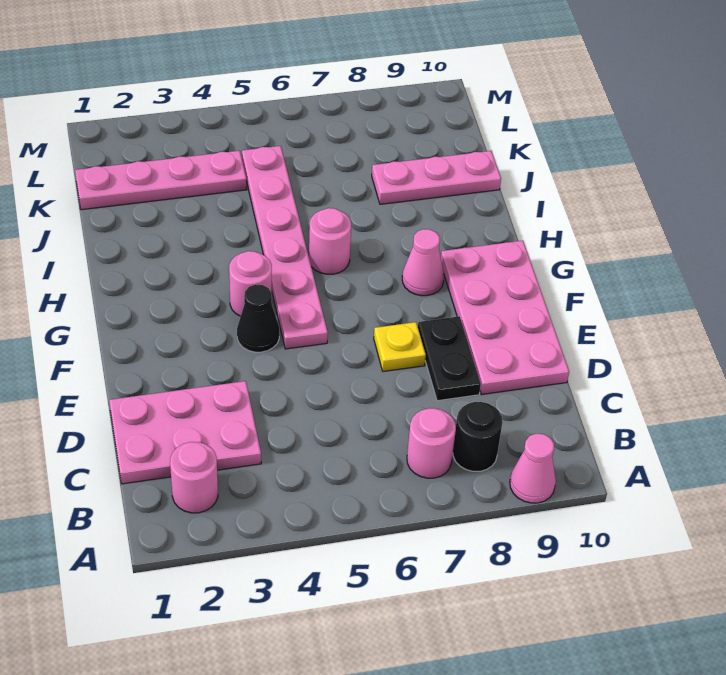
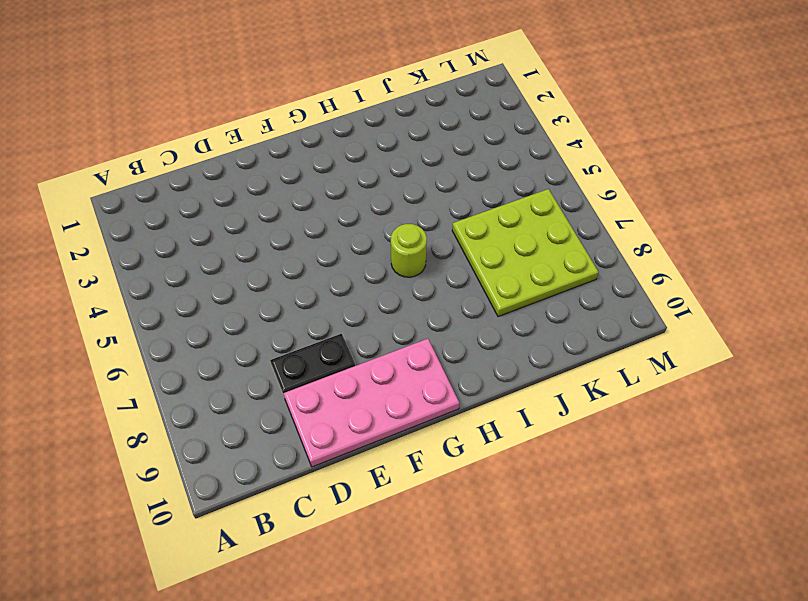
lime 1x1 round brick [391,224,427,277] -> pink 1x1 round brick [309,208,351,274]
lime 3x3 plate [452,189,599,317] -> pink 1x3 plate [372,151,501,204]
none -> pink 1x1 cone [510,434,556,503]
none -> pink 1x1 round brick [170,442,218,513]
none -> pink 1x1 round brick [407,408,456,478]

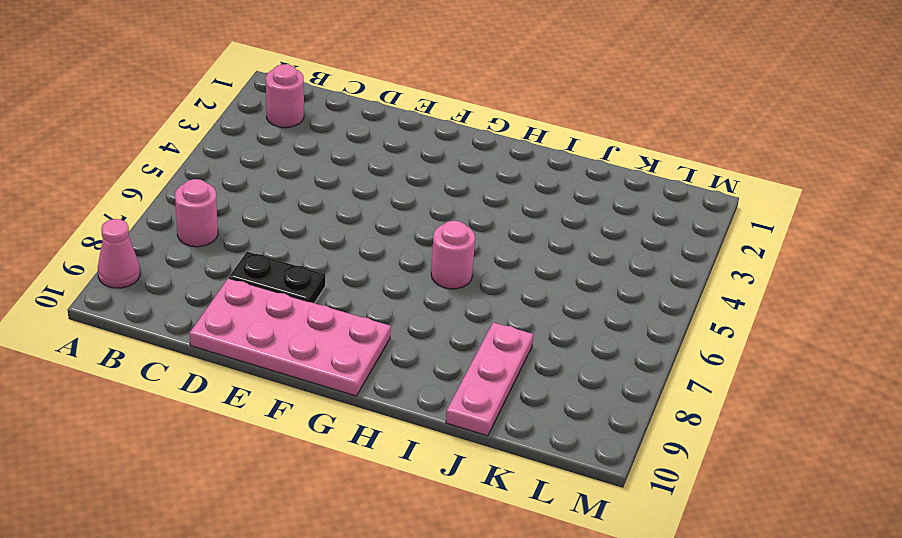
none -> black 1x1 round brick [453,402,502,471]
none -> pink 2x3 plate [109,381,261,484]
none -> yellow 1x1 plate [374,322,426,371]

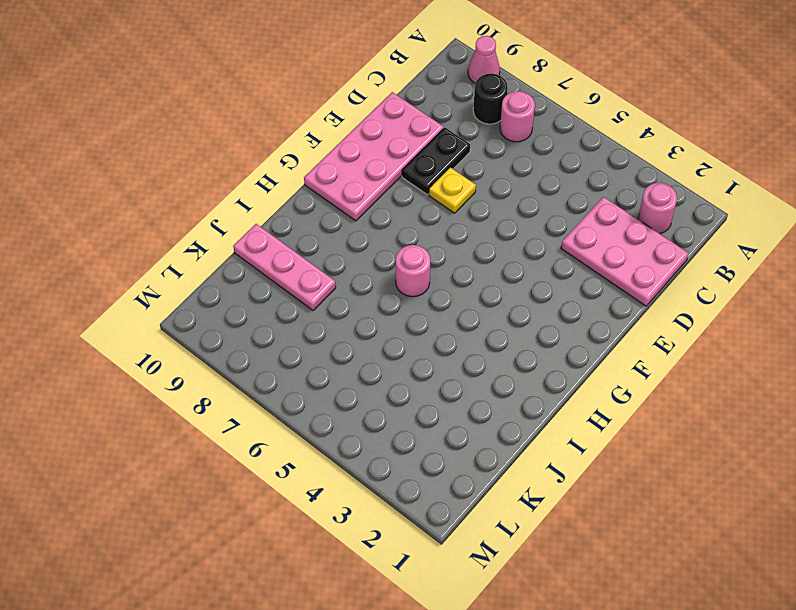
none -> black 1x1 cone [237,285,279,352]
none -> pink 1x6 plate [242,146,328,349]
none -> pink 1x1 round brick [229,251,272,316]

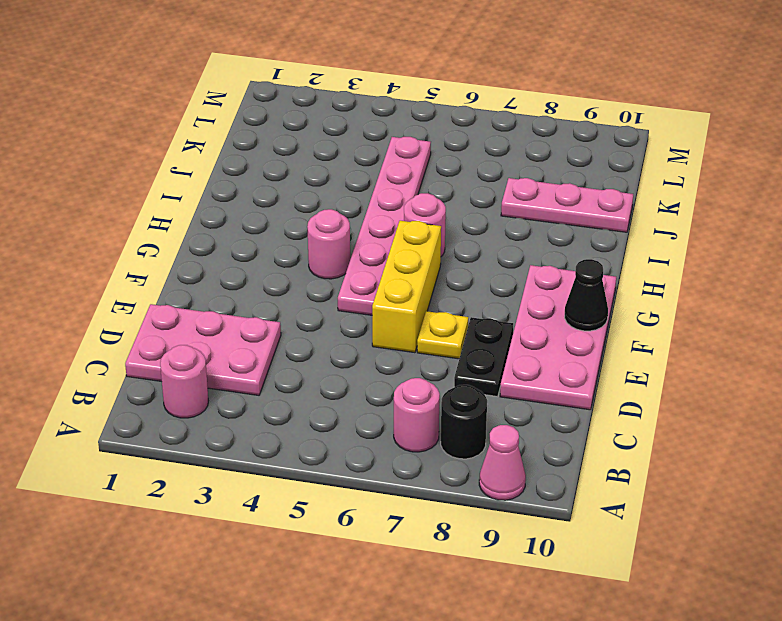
yellow 1x3 brick [372,221,441,353] -> none
black 1x1 cone [565,259,608,331] -> black 1x1 cone moved to [237,285,279,352]
none -> pink 1x1 cone [402,229,444,296]
none -> pink 1x4 plate [75,151,246,210]

